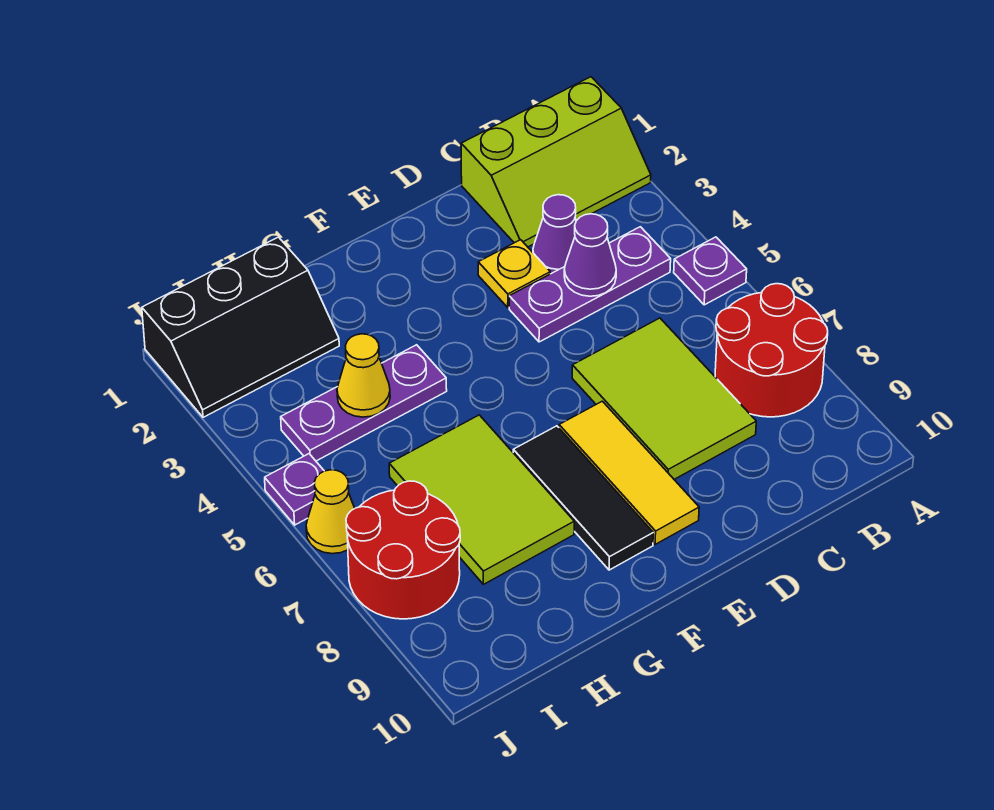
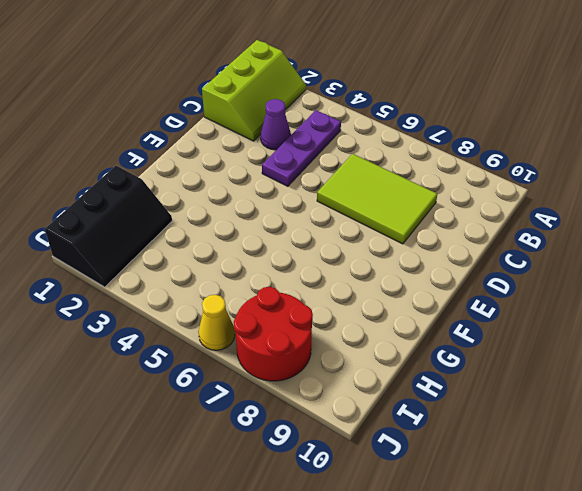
none -> purple 1x1 plate [674,237,747,305]
none -> red 2x2 round brick [715,284,828,417]
none -> yellow 1x1 plate [478,240,550,308]

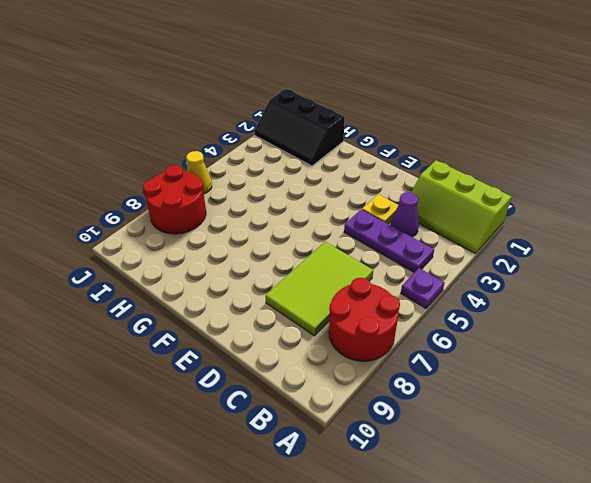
none -> yellow 1x3 tile [559,401,699,545]
none -> black 1x3 tile [513,426,653,570]
none -> purple 1x3 plate [281,345,447,461]

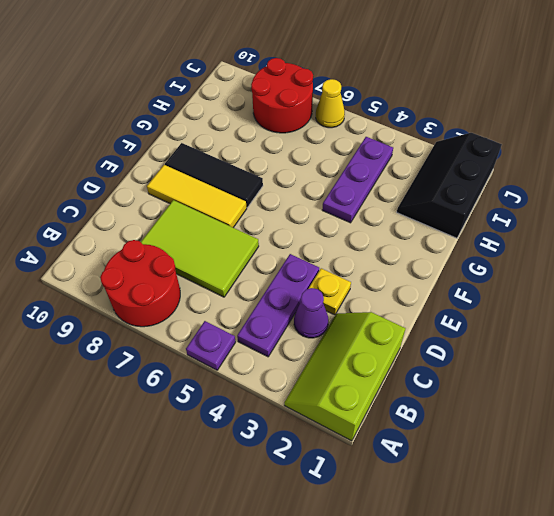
none -> lime 2x3 tile [389,415,574,584]
none -> purple 1x1 plate [265,454,324,525]
none -> purple 1x1 cone [564,214,616,296]

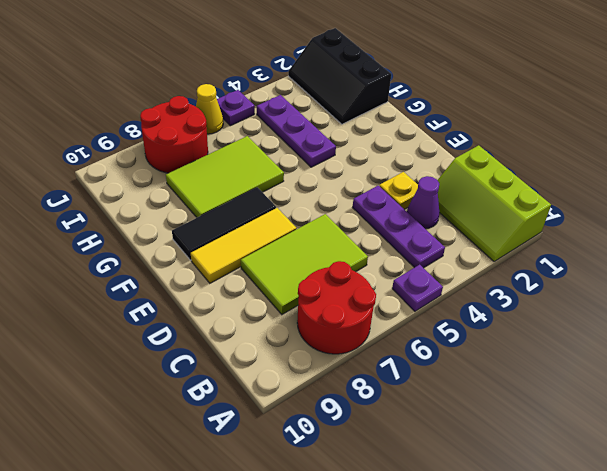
none -> purple 1x1 cone [564,214,616,296]
none -> yellow 1x1 cone [337,334,390,417]

